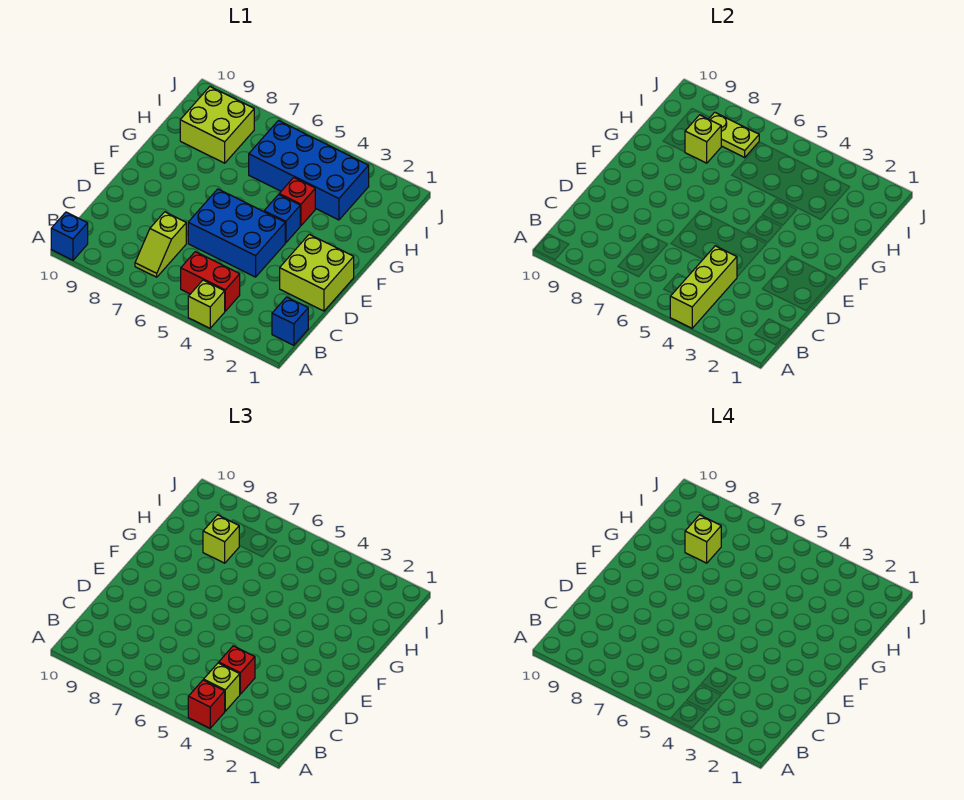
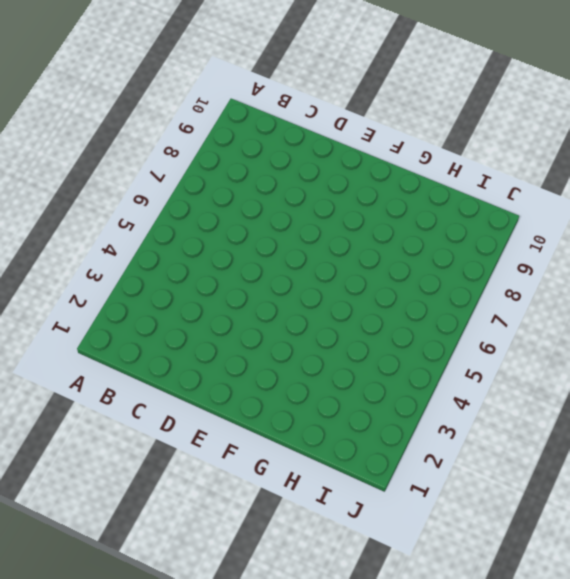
none -> lime 1x1 brick [188,280,225,328]
none -> blue 1x1 brick [51,212,88,260]
none -> blue 1x1 brick [272,297,308,345]

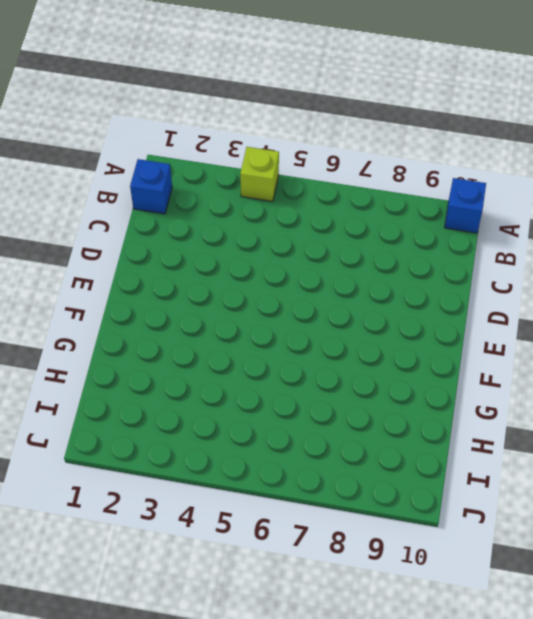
none -> red 1x2 brick [181,252,240,311]
none -> lime 1x2 slope [135,212,186,277]
none -> lime 2x2 brick [280,234,354,311]

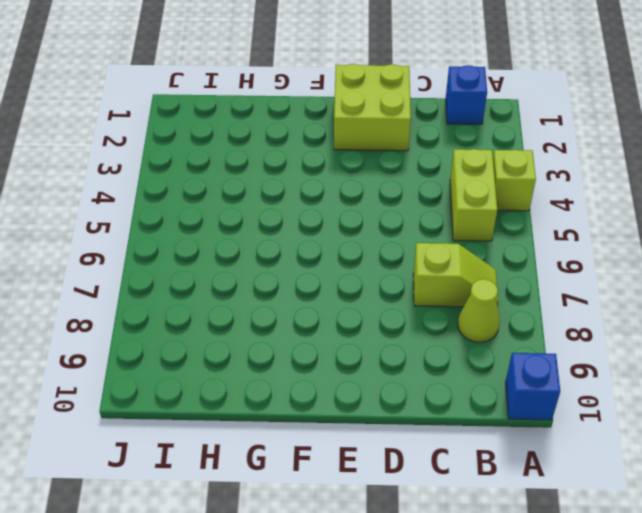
lime 1x2 brick [450,149,497,241] -> red 1x2 brick [181,252,240,311]
lime 1x1 cone [458,279,500,342] -> none
none -> blue 2x3 brick [188,189,285,277]
none -> blue 1x1 brick [264,195,300,243]
none -> red 1x1 brick [279,178,315,226]

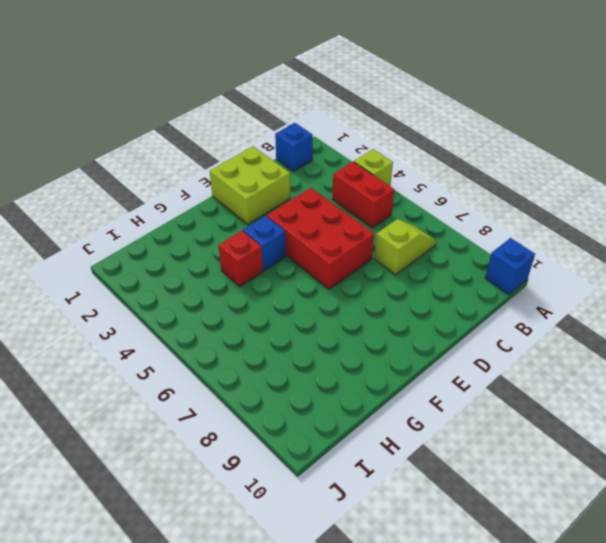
red 2x3 brick [267,188,374,289] -> blue 2x3 brick [188,189,285,277]
none -> blue 2x4 brick [249,121,369,220]
none -> lime 2x2 brick [180,87,254,163]
none -> lime 1x3 brick [670,246,737,328]

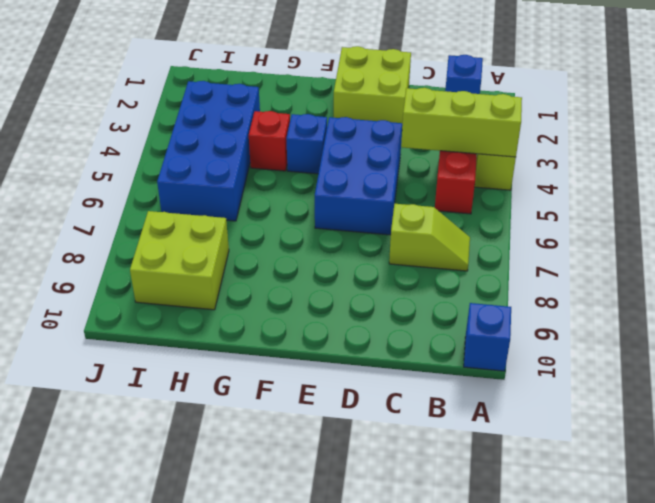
none -> lime 1x1 brick [685,115,721,163]
none -> lime 1x2 plate [709,112,759,157]
none -> red 1x1 brick [188,680,225,728]

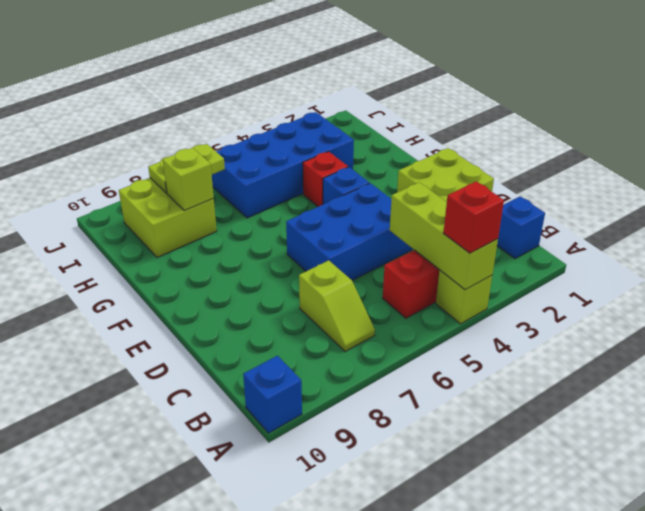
none -> lime 1x1 brick [204,663,240,711]
none -> red 1x1 brick [219,646,255,694]
none -> lime 1x1 brick [203,515,239,563]

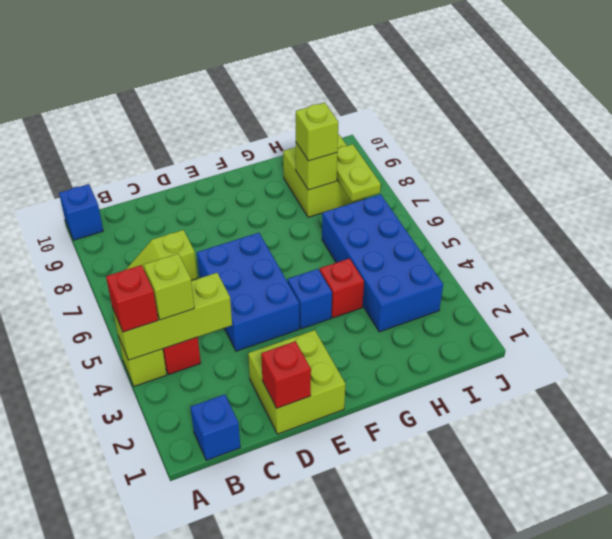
red 1x1 brick [261,341,311,408] -> red 1x1 brick moved to [219,646,255,694]
none -> lime 1x1 brick [685,515,721,563]

